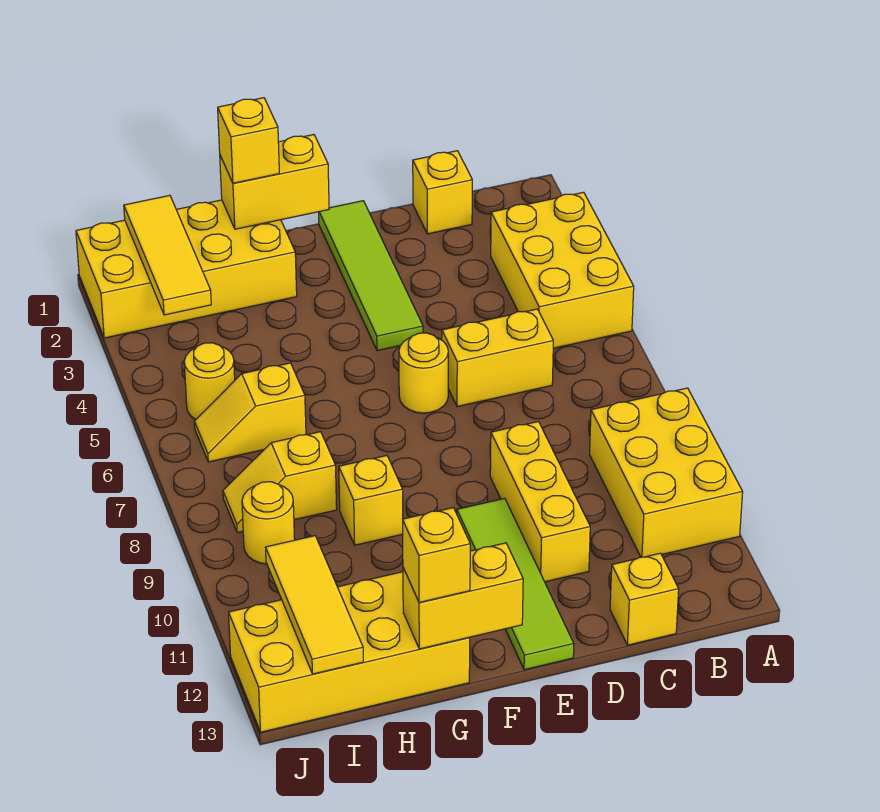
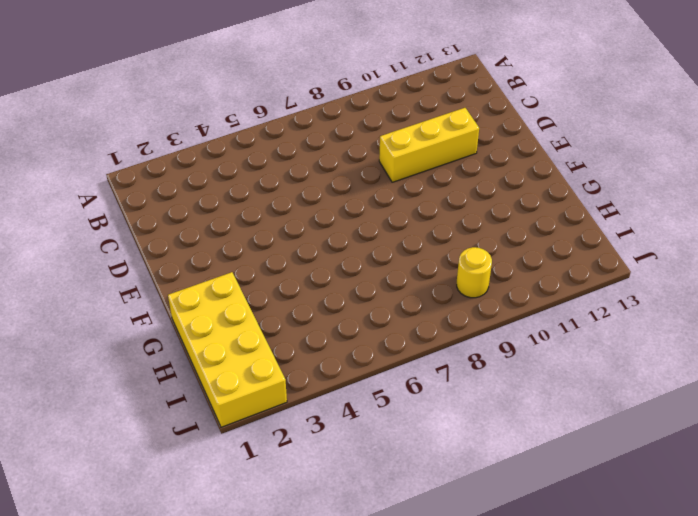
none -> yellow 2x3 brick [491,192,634,348]
none -> yellow 2x3 brick [590,388,743,557]
none -> yellow 1x1 brick [413,151,472,234]

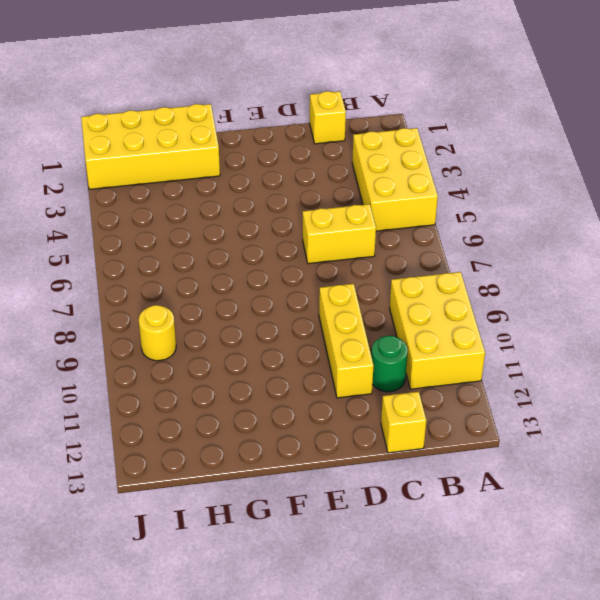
green 1x1 round brick [371,336,408,392] -> none
none -> lime 1x4 tile [319,201,423,351]
none -> yellow 1x1 round brick [399,333,448,413]
none -> lime 1x4 tile [457,498,574,670]

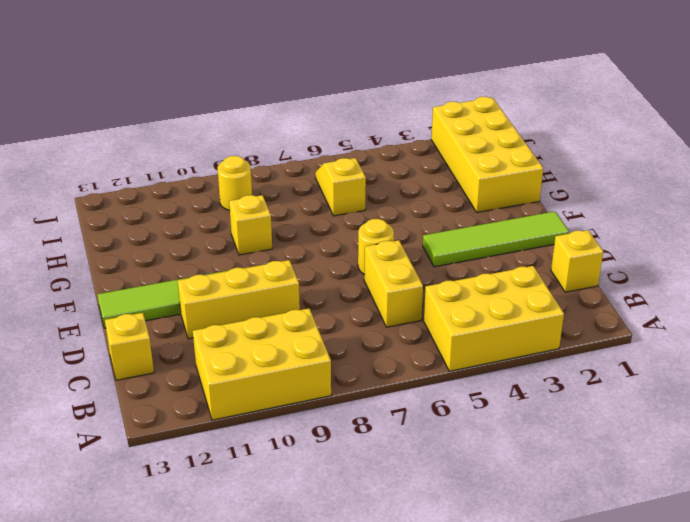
none -> yellow 2x4 brick [229,572,470,732]
none -> yellow 1x2 slope [223,432,337,533]
none -> yellow 1x1 round brick [184,343,235,420]

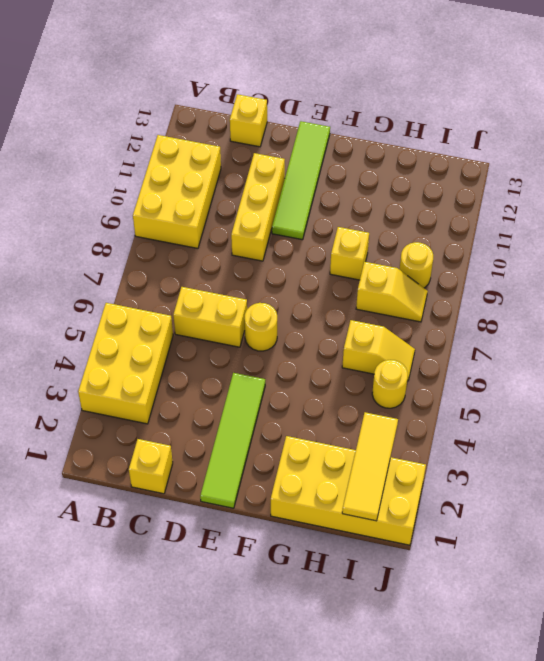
none -> yellow 2x4 brick [229,572,470,732]
none -> yellow 1x2 brick [220,135,329,229]
none -> yellow 1x2 brick [403,543,523,649]

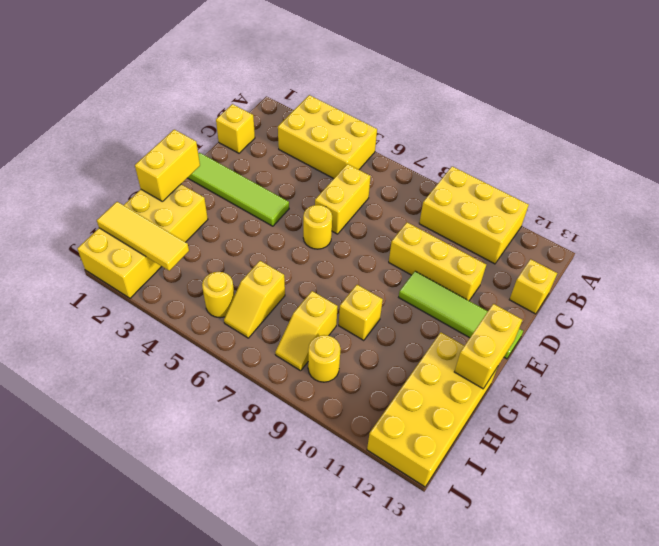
none -> yellow 1x3 tile [266,536,363,674]
none -> yellow 1x1 brick [218,98,279,183]
none -> yellow 1x1 brick [403,508,470,603]

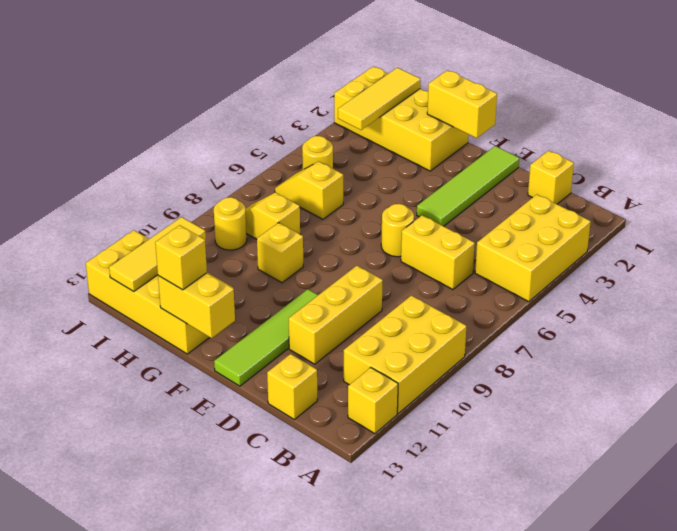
yellow 1x1 brick [348,367,398,434] -> yellow 1x1 brick moved to [218,98,279,183]

